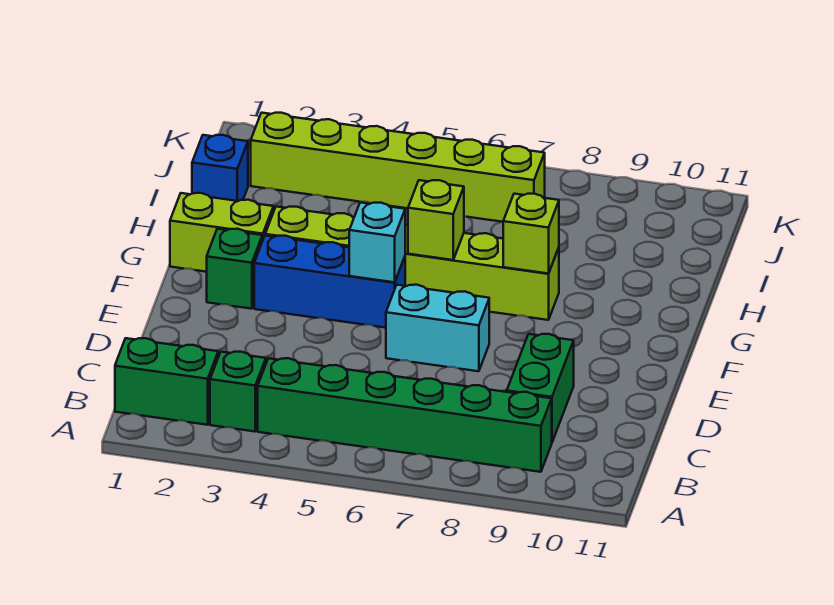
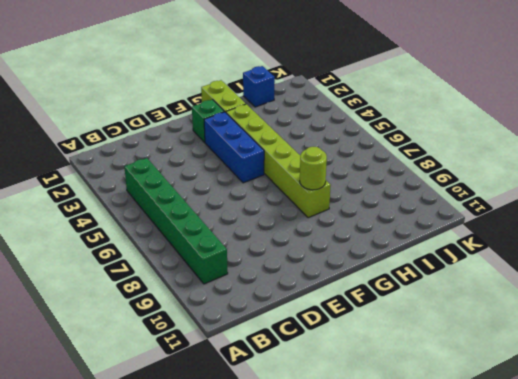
lime 1x1 round brick [300,147,327,190] -> lime 1x1 brick [503,194,559,274]
none -> green 1x2 brick [115,338,218,425]
none -> green 1x1 brick [210,352,266,432]
none -> green 1x2 brick [507,334,574,442]

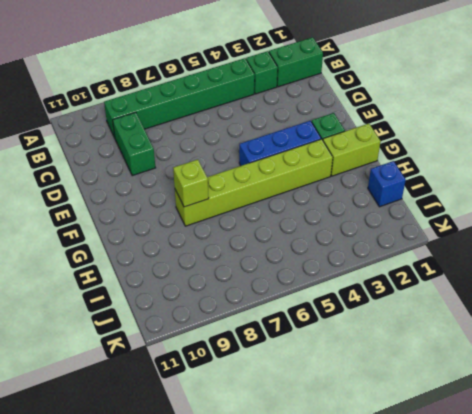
none -> cyan 1x2 brick [386,285,489,371]
none -> lime 1x6 brick [251,113,545,222]
none -> cyan 1x1 brick [349,202,405,282]

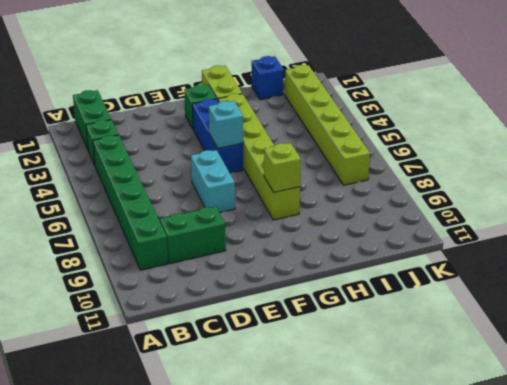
none -> lime 1x1 brick [408,180,464,260]

